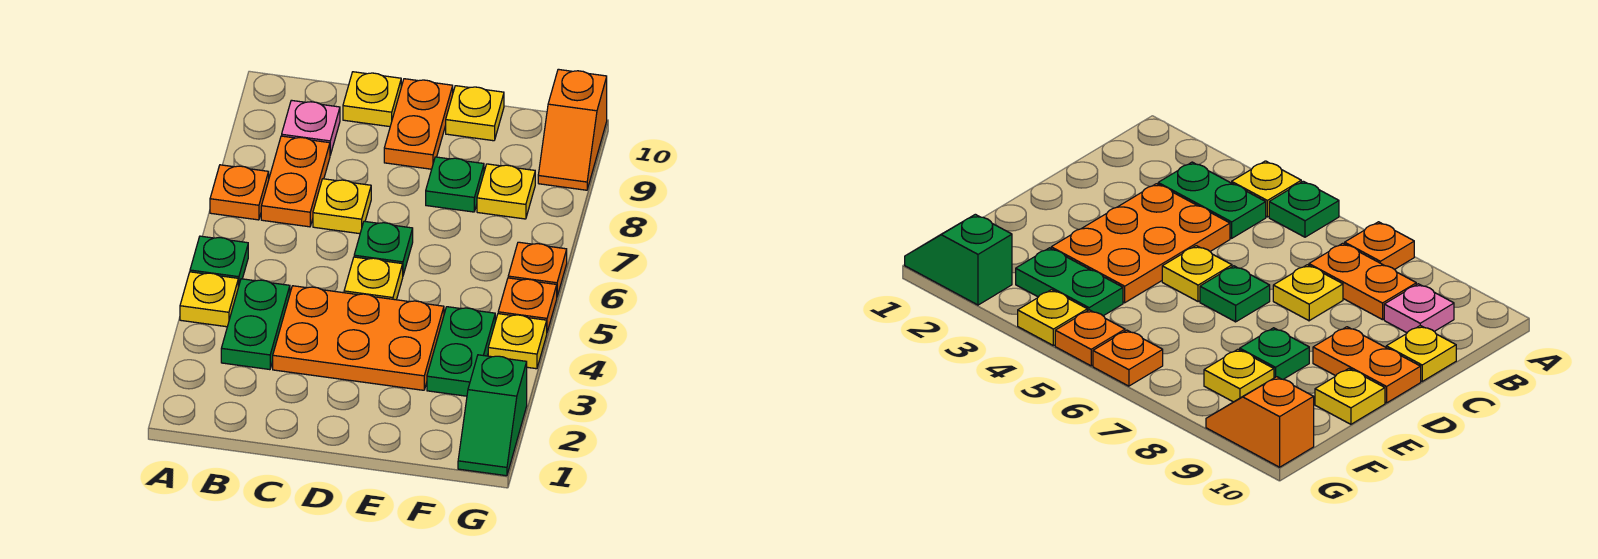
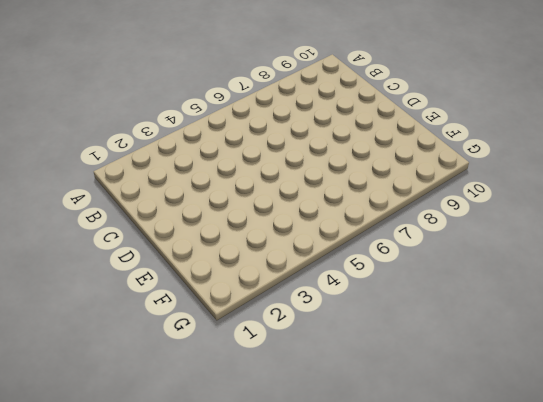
none -> yellow 1x1 plate [180,272,238,327]
none -> green 1x1 plate [190,236,248,287]
none -> orange 1x1 plate [210,165,269,220]

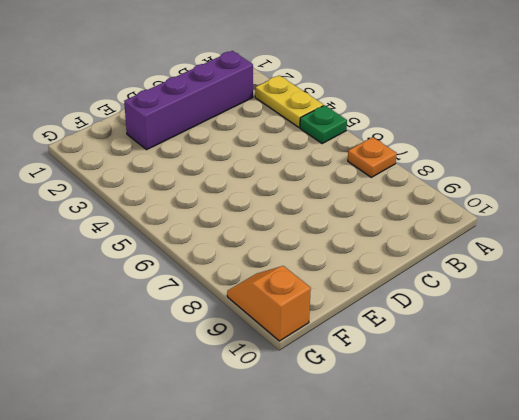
yellow 1x2 plate [255,75,323,127] -> yellow 1x1 plate [180,272,238,327]
purple 1x4 brick [124,51,253,150] -> none
none -> green 1x2 plate [221,279,290,370]
none -> orange 1x2 plate [261,136,330,227]
none -> pink 1x1 plate [282,100,340,155]

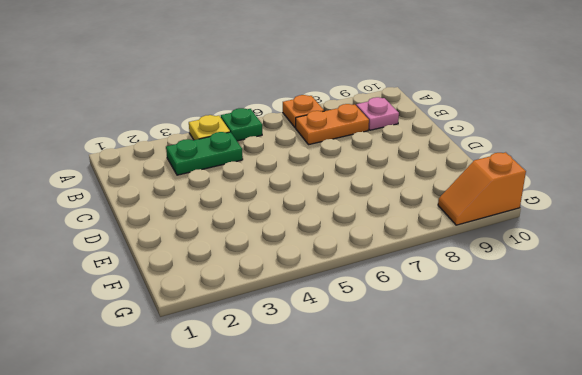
none -> orange 2x3 plate [273,286,444,390]
none -> yellow 1x1 plate [313,179,371,234]
none -> yellow 1x1 plate [343,72,401,127]

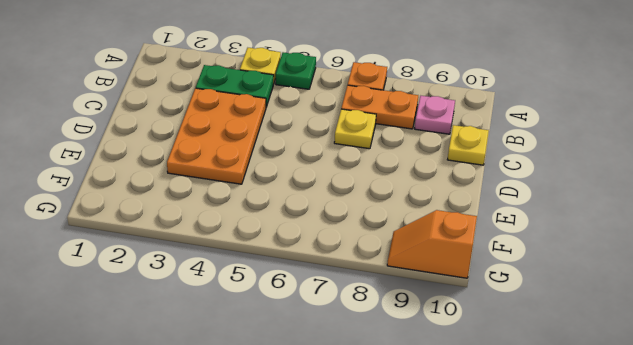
none -> yellow 1x1 plate [344,257,403,300]
none -> green 1x1 plate [354,221,413,275]
none -> orange 1x2 plate [384,79,453,169]

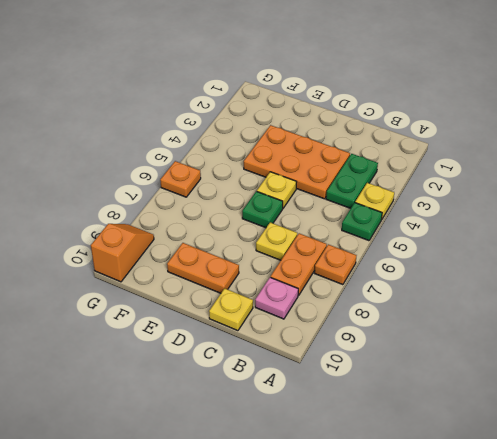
orange 1x2 plate [167,243,239,293] -> orange 1x2 plate turned to [384,79,453,169]
none -> green 1x1 plate [426,157,484,212]
none -> yellow 1x1 plate [446,86,504,141]
none -> green 1x2 plate [427,307,495,396]

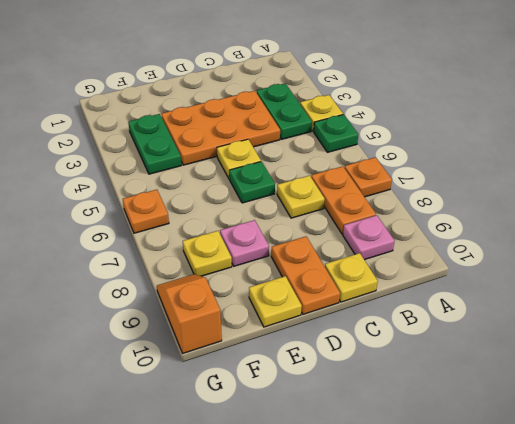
pink 1x1 plate [220,220,269,266] -> green 1x1 plate [426,157,484,212]
none -> green 1x2 slope [458,355,527,476]
none -> yellow 1x1 plate [488,314,547,369]
none -> orange 1x1 plate [498,278,557,332]

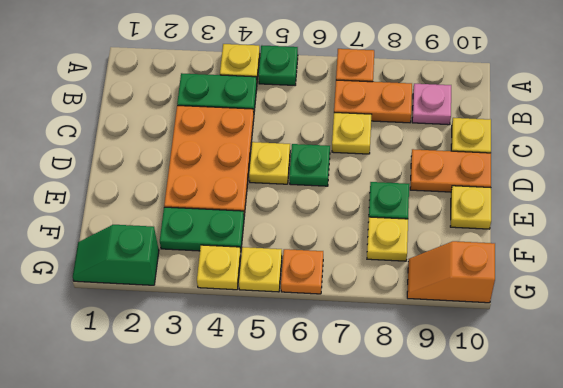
yellow 1x1 plate [239,247,282,292] -> orange 1x1 plate [498,278,557,332]

